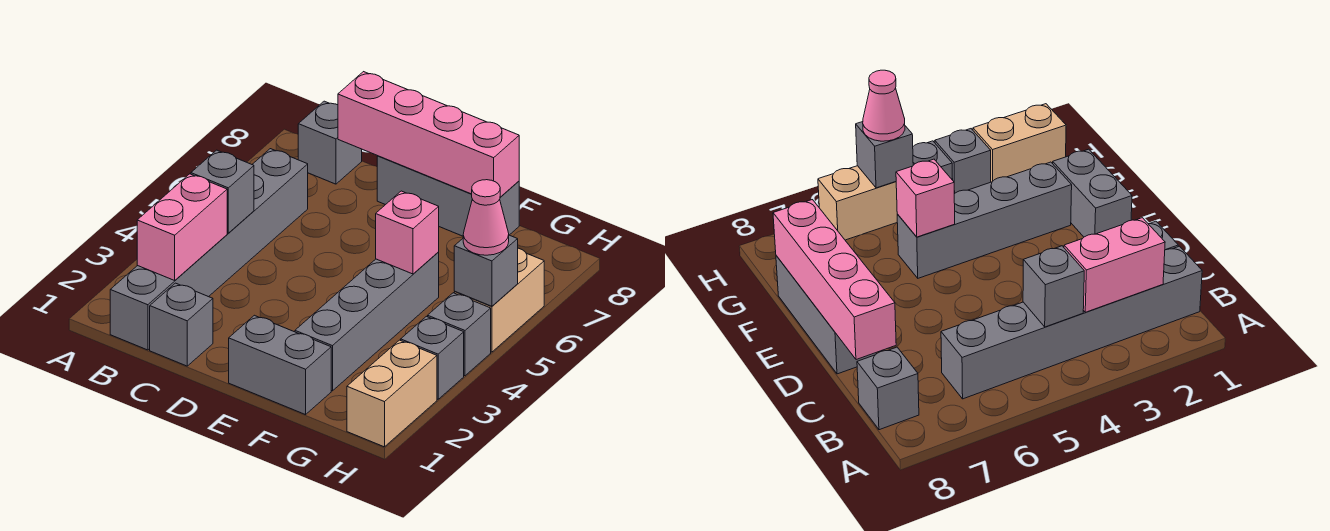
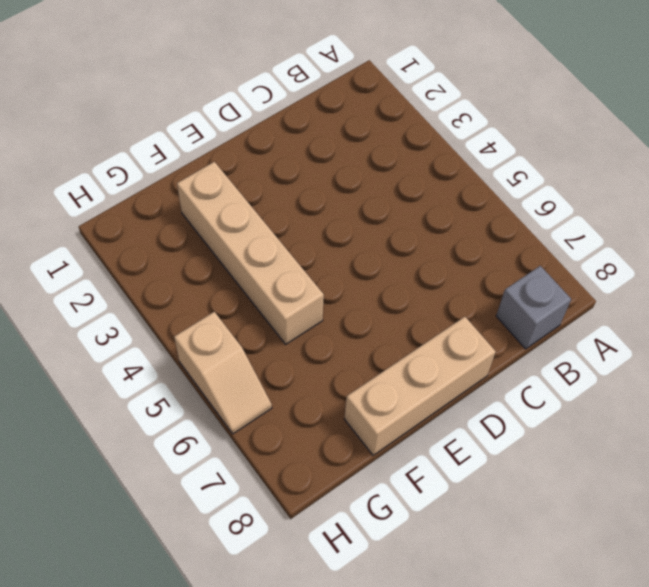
tan 1x3 brick [345,317,496,455] -> grey 1x3 brick [377,156,519,236]
tan 1x4 brick [177,162,324,344] -> grey 1x4 brick [295,252,439,391]
tan 1x2 slope [174,312,272,434] -> tan 1x2 brick [454,248,544,352]
none -> grey 1x6 brick [110,149,308,350]
none -> grey 1x1 brick [150,283,213,366]
none -> grey 1x2 brick [229,315,331,415]

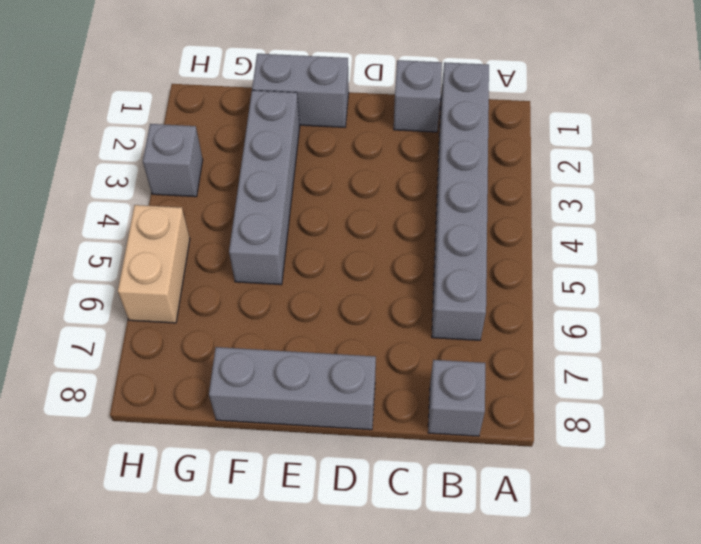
none -> tan 1x2 brick [347,340,437,447]
none -> grey 1x1 brick [428,293,491,376]
none -> pink 1x2 brick [137,174,227,280]

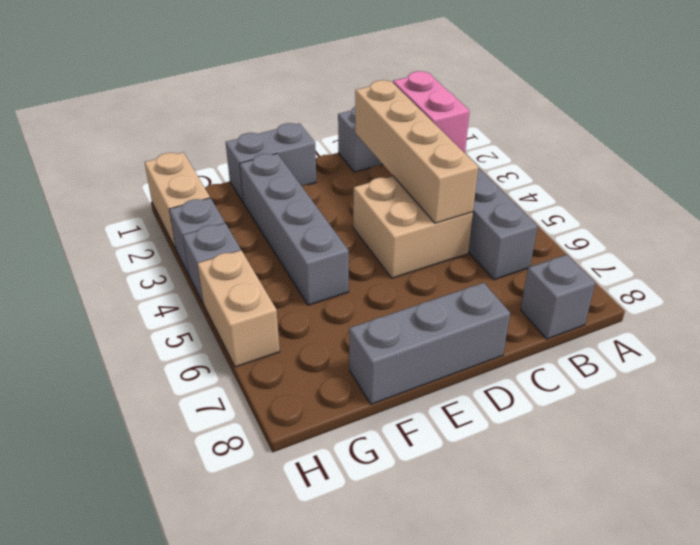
tan 1x4 brick [355,80,478,223] -> none
tan 2x2 brick [353,176,473,278] -> none
none -> grey 1x1 brick [191,150,254,233]
none -> pink 1x4 brick [338,72,519,197]
none -> pink 1x1 brick [376,191,439,274]

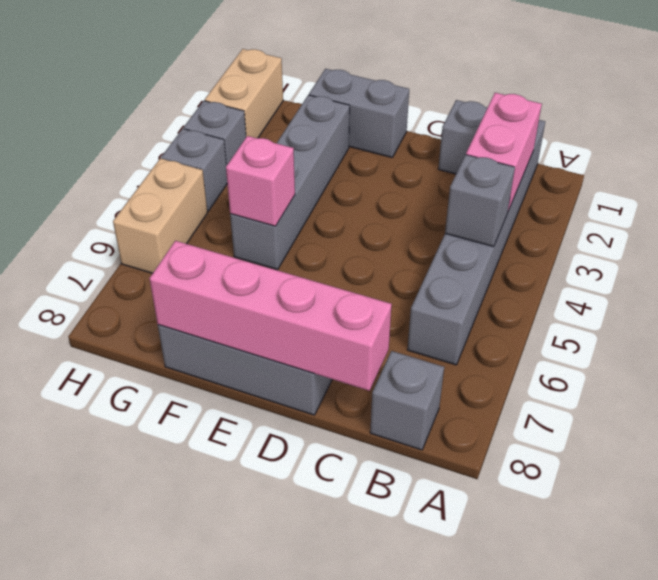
none -> grey 1x1 brick [454,235,518,306]
none -> pink 1x1 cone [463,180,509,255]

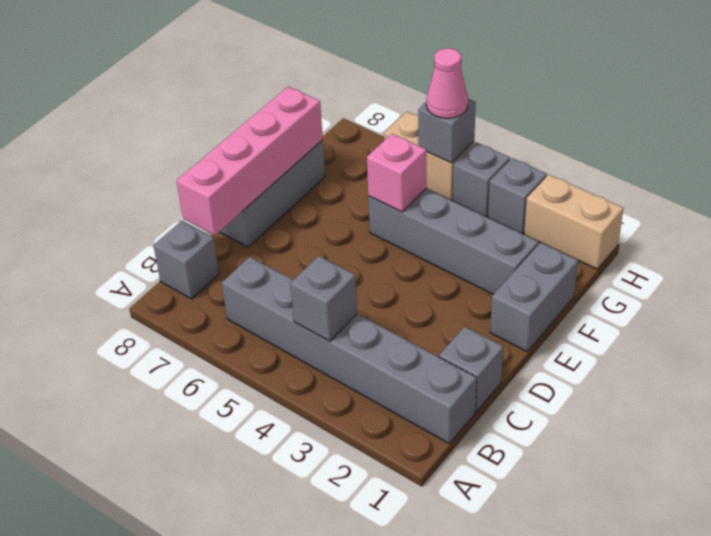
none -> pink 1x2 brick [137,174,227,280]

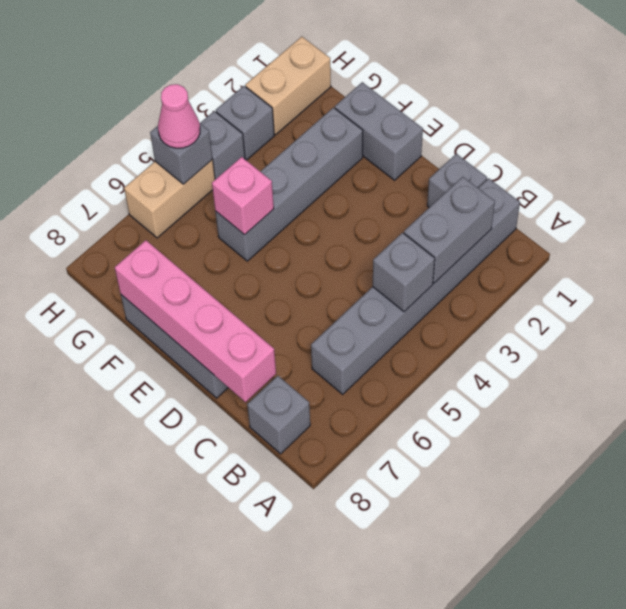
grey 1x2 brick [404,177,495,283] -> pink 1x2 brick [137,174,227,280]

